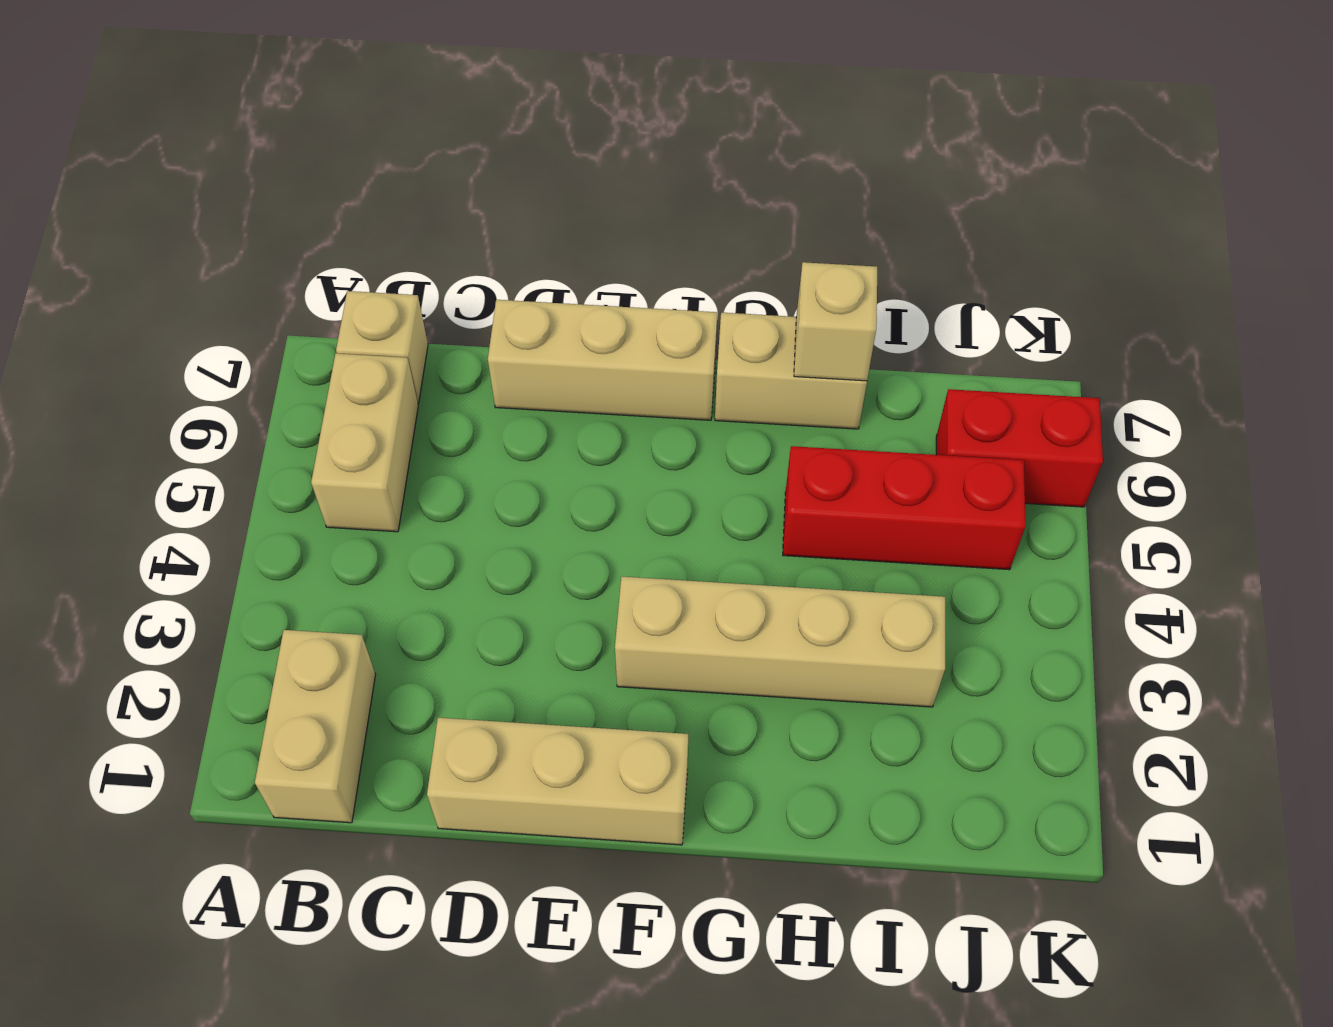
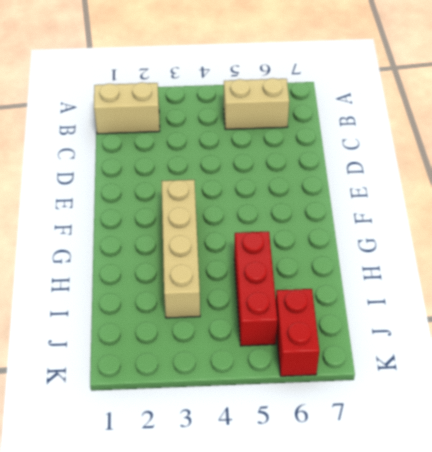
none -> tan 1x1 brick [336,291,428,403]
none -> tan 1x3 brick [427,718,688,845]

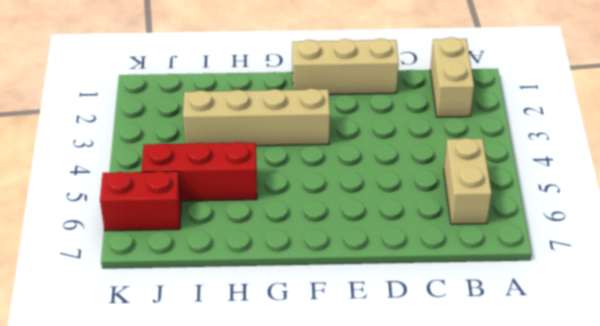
none -> tan 1x1 brick [336,291,428,403]
none -> tan 1x3 brick [488,300,717,420]

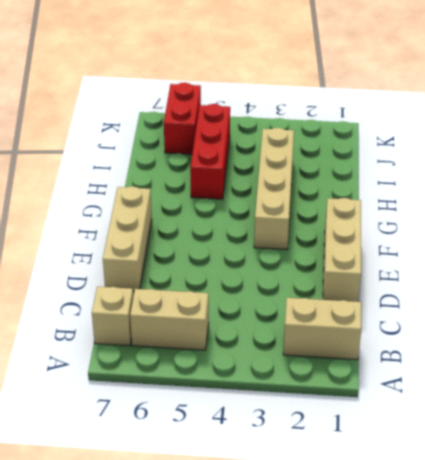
none -> tan 1x2 brick [715,313,867,429]
none -> tan 1x1 brick [794,262,877,381]

